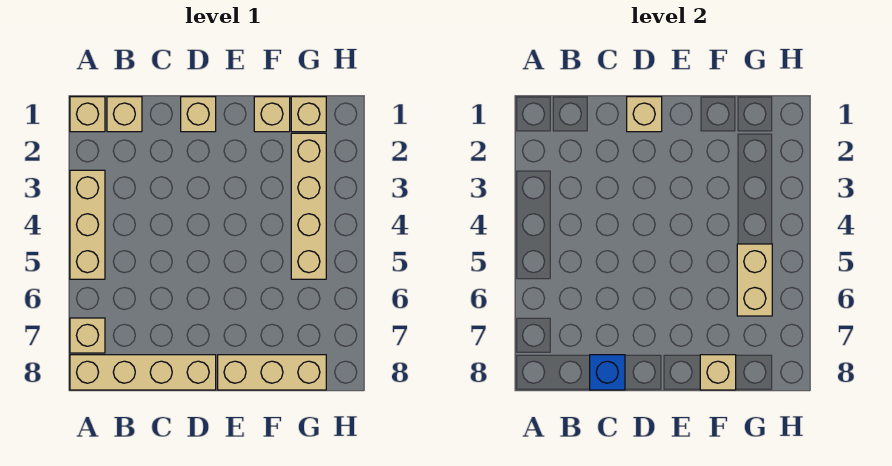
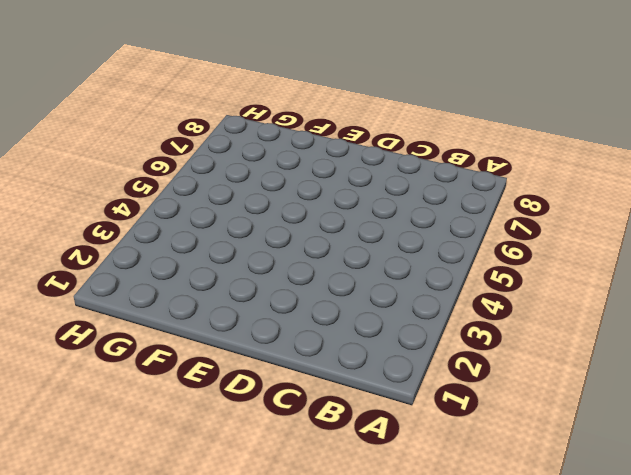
none -> tan 1x1 brick [70,97,105,132]
none -> tan 1x3 brick [70,170,105,279]
none -> tan 1x1 brick [70,318,105,353]

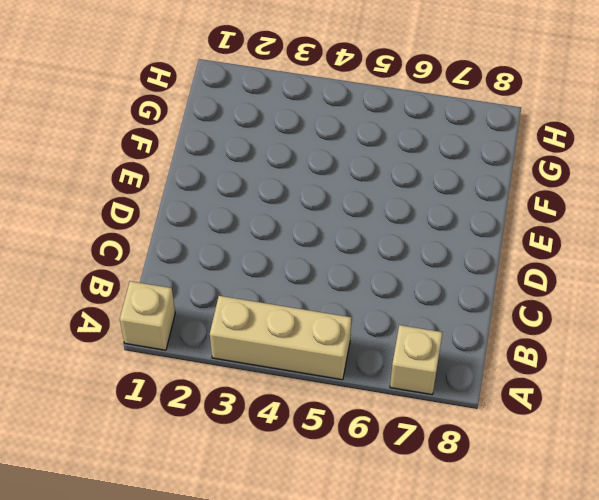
none -> tan 1x4 brick [70,355,216,390]
none -> tan 1x1 brick [107,97,142,132]
none -> tan 1x1 brick [181,97,216,132]

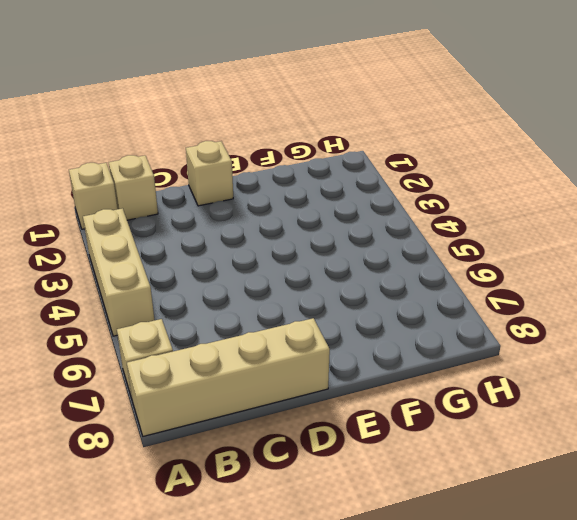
none -> tan 1x3 brick [218,355,326,390]
none -> tan 1x1 brick [254,97,290,132]
none -> tan 1x1 brick [291,97,326,132]

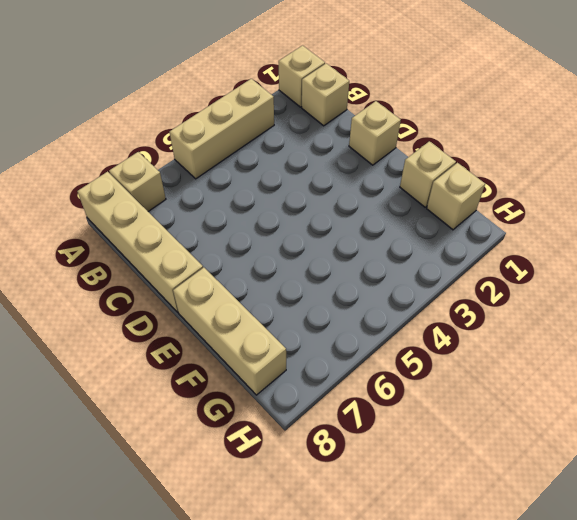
none -> tan 1x4 brick [291,133,326,279]
none -> blue 1x1 brick [590,355,625,390]
none -> tan 1x1 brick [627,97,662,132]

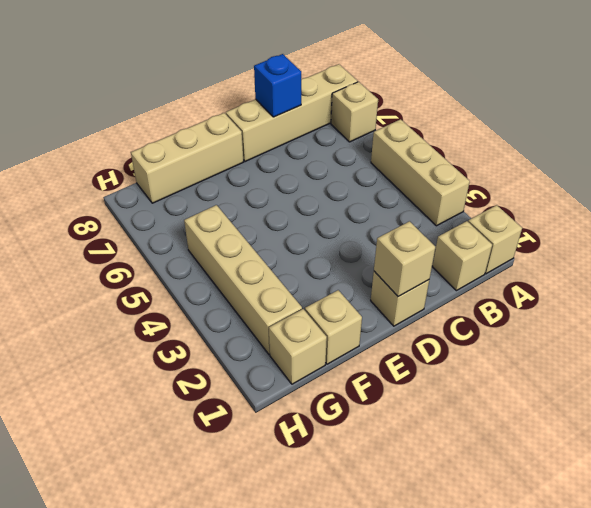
none -> tan 1x1 brick [700,355,736,390]
none -> tan 1x2 brick [737,244,772,316]

